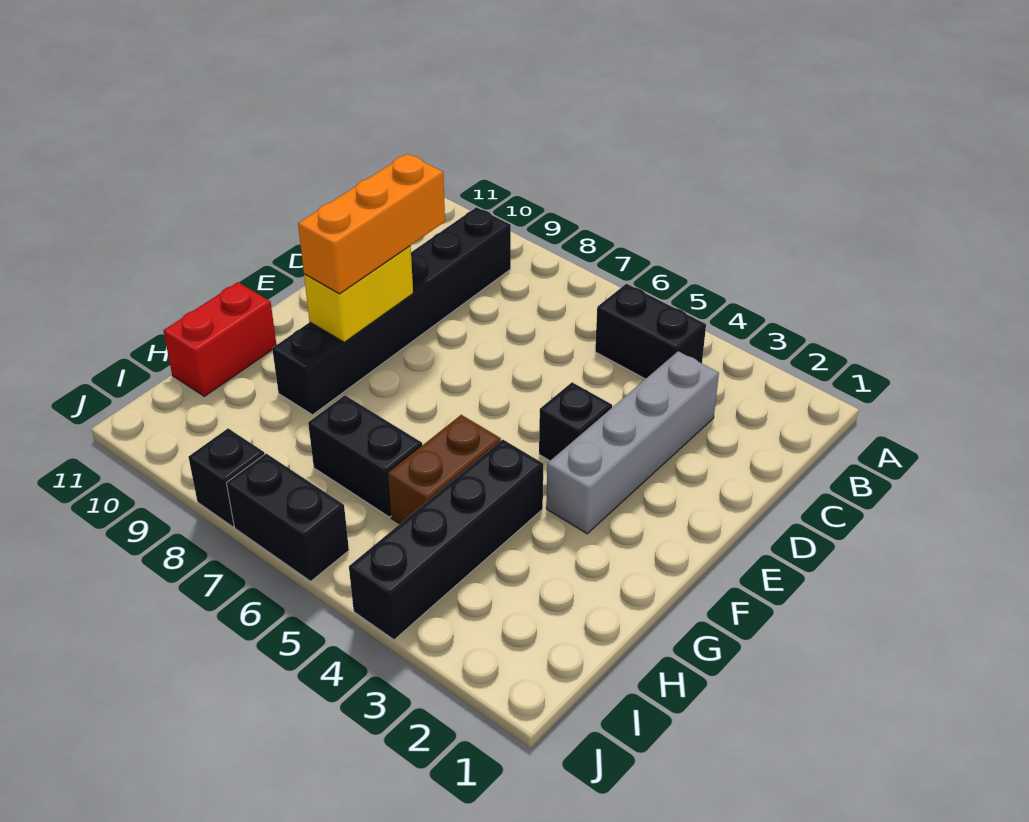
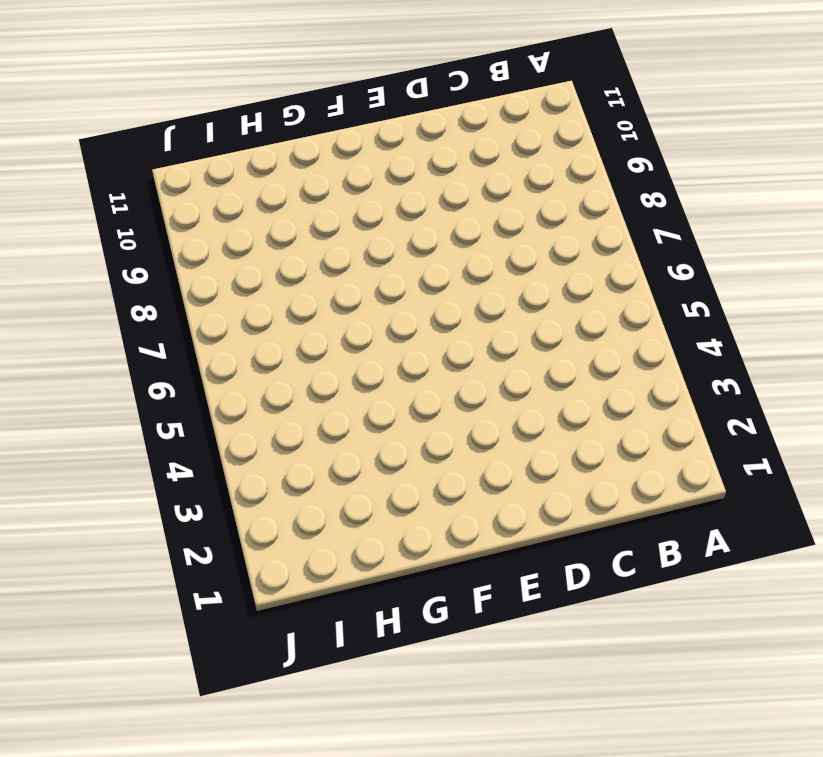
none -> black 1x2 brick [595,284,706,379]
none -> black 1x6 brick [272,207,511,415]
none -> grey 1x4 brick [546,351,719,534]

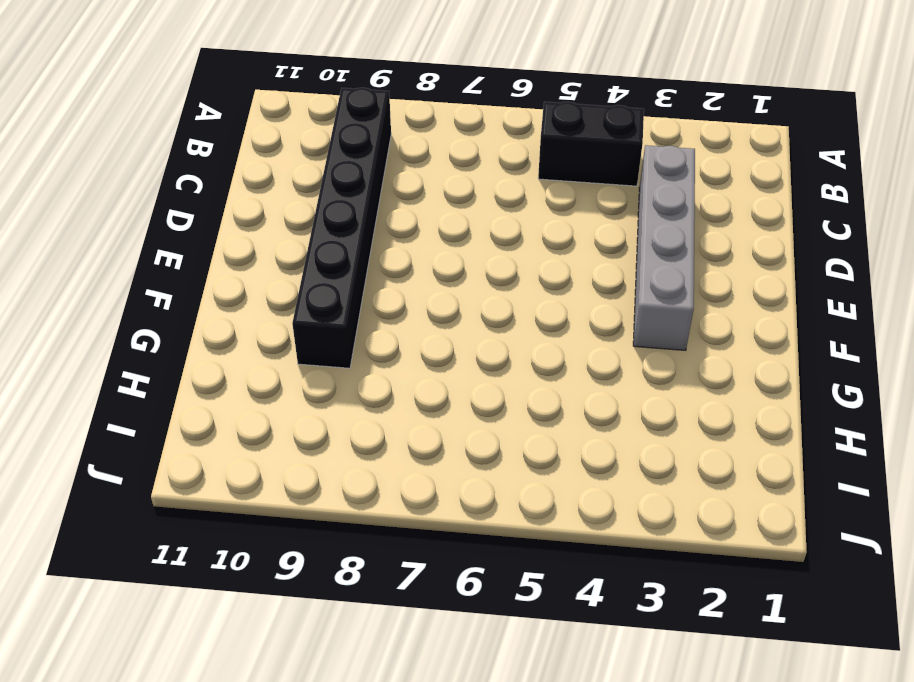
none -> black 1x1 brick [539,382,612,461]
none -> black 1x4 brick [349,439,543,640]
none -> brown 1x2 brick [388,415,501,524]

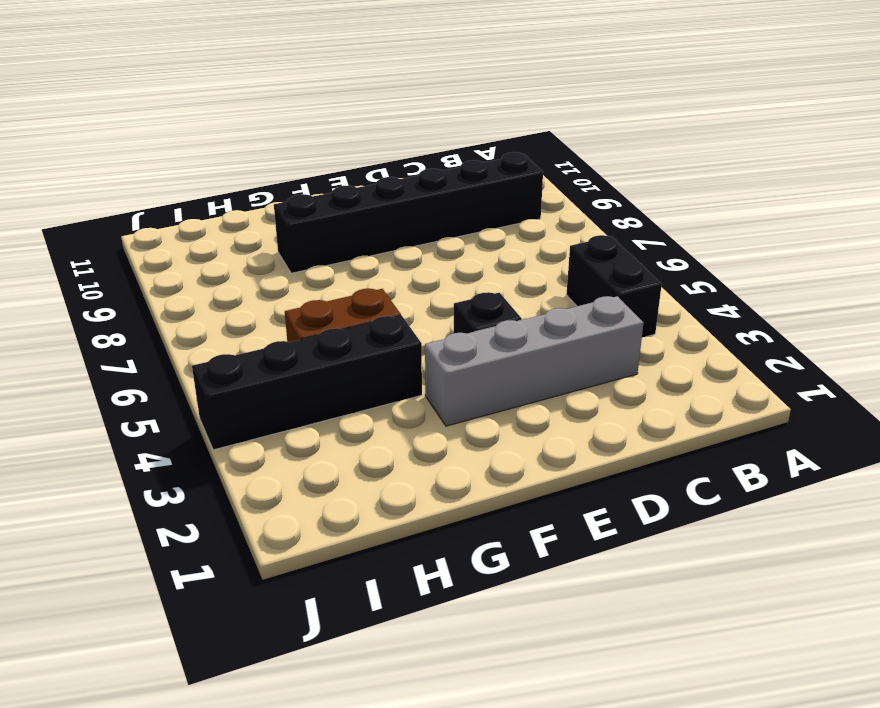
none -> red 1x2 brick [163,282,276,396]
none -> black 1x2 brick [308,395,422,517]
none -> black 1x2 brick [227,454,349,581]

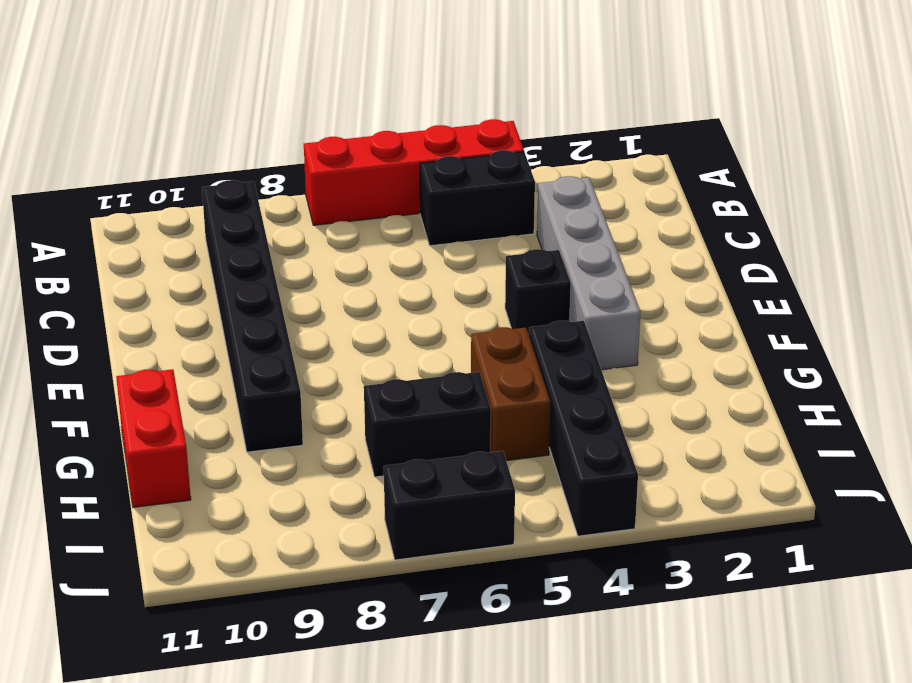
red 1x4 brick [304,119,524,225] -> none
none -> black 1x1 brick [189,428,264,527]
none -> yellow 1x2 brick [304,246,413,342]
none -> orange 1x3 brick [298,154,445,294]

